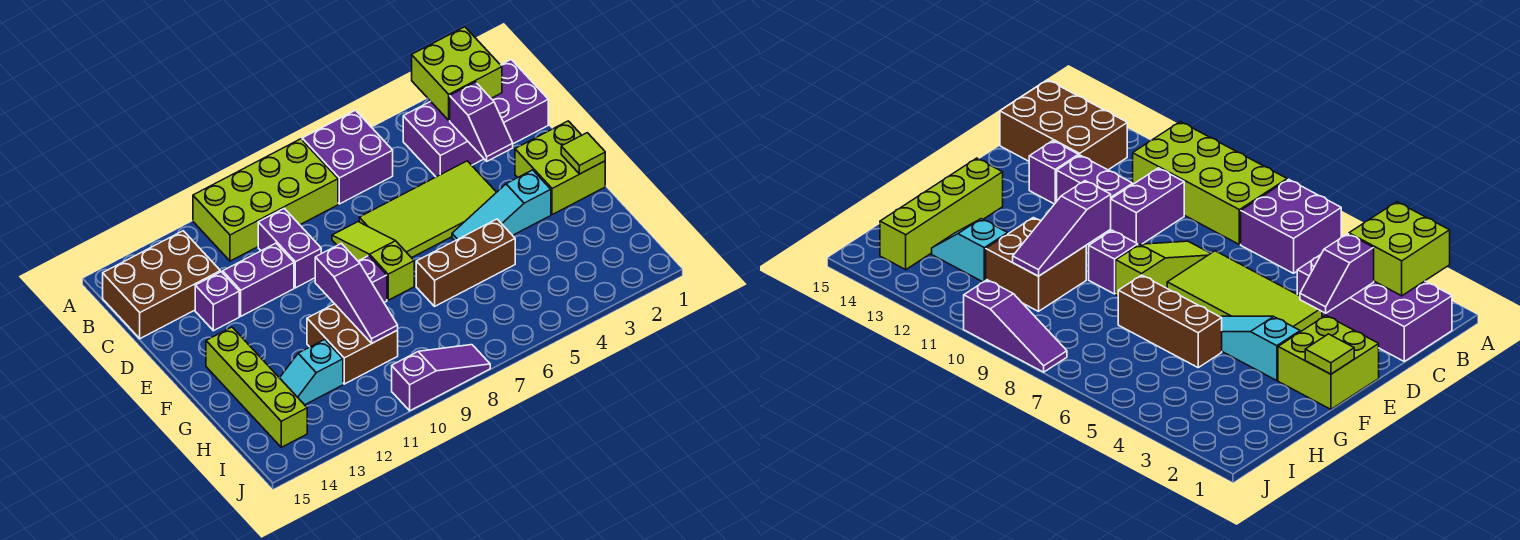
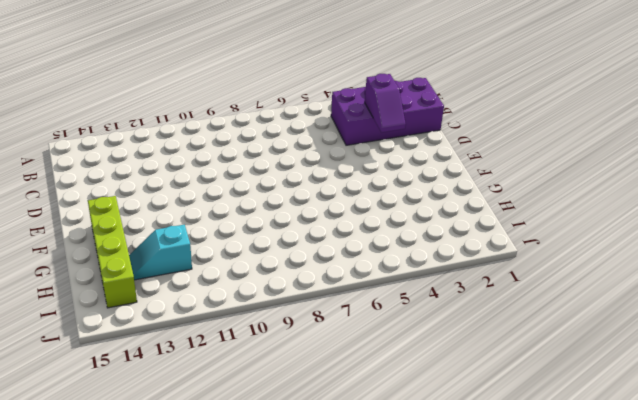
none -> purple 2x2 brick [302,110,393,204]
none -> lime 2x4 brick [193,139,338,261]
none -> brown 2x3 brick [103,231,220,339]

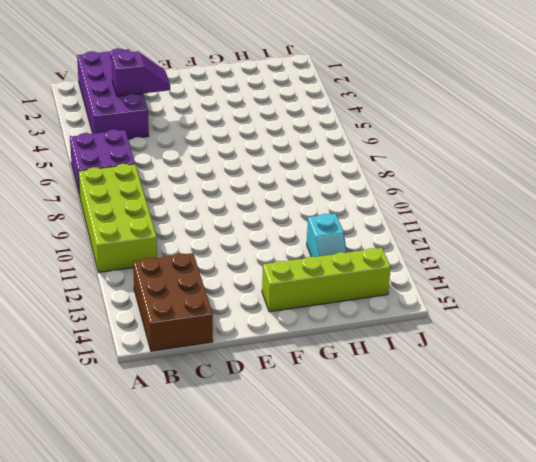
none -> purple 1x2 brick [258,208,321,288]
none -> lime 2x4 tile [359,161,497,258]
none -> lime 1x3 slope [332,222,414,300]

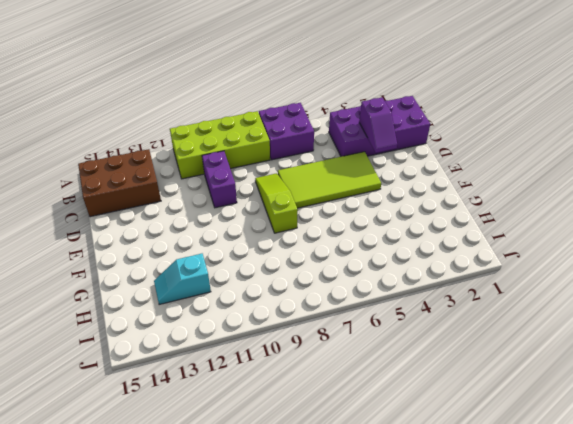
none -> purple 1x2 brick [223,243,294,316]
none -> purple 1x1 brick [195,272,239,331]
none -> lime 2x2 brick [515,121,605,215]

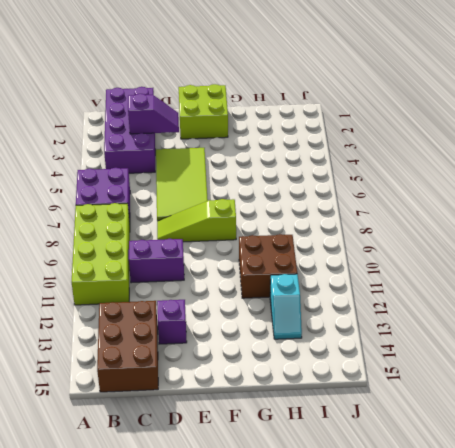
none -> purple 1x2 brick [223,243,294,316]
none -> cyan 1x3 slope [452,170,551,241]
none -> purple 1x1 brick [358,256,387,302]

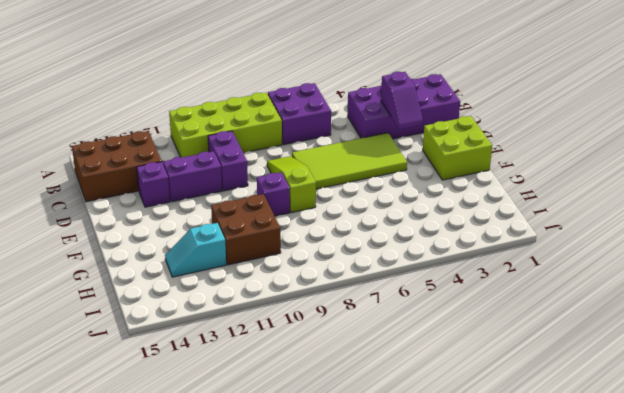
none -> cyan 1x3 slope [452,170,551,241]
none -> lime 1x4 brick [206,327,307,447]
none -> brown 1x3 brick [416,219,515,306]

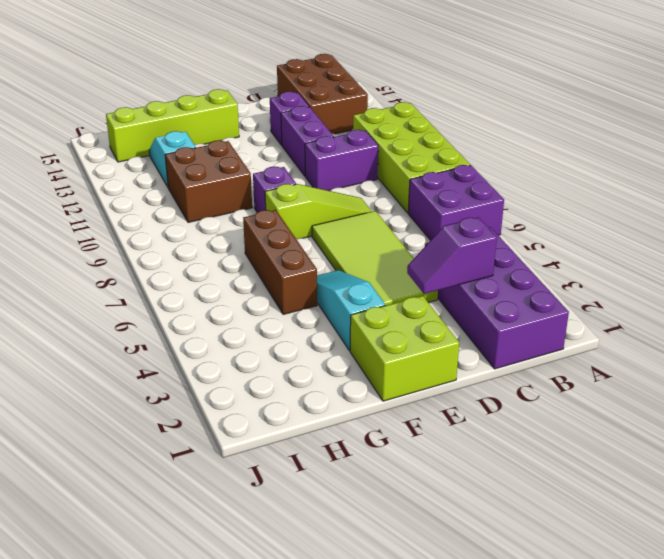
none -> purple 1x3 slope [392,345,490,411]
none -> lime 2x2 brick [412,27,502,120]
none -> lime 1x1 tile [561,133,605,174]

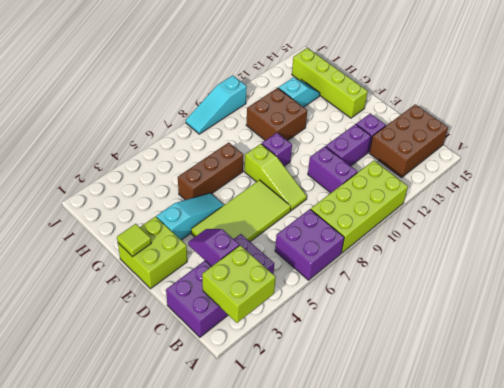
cyan 1x3 slope [186,75,247,134] -> purple 1x3 slope [392,345,490,411]
none -> purple 1x3 slope [315,243,398,343]

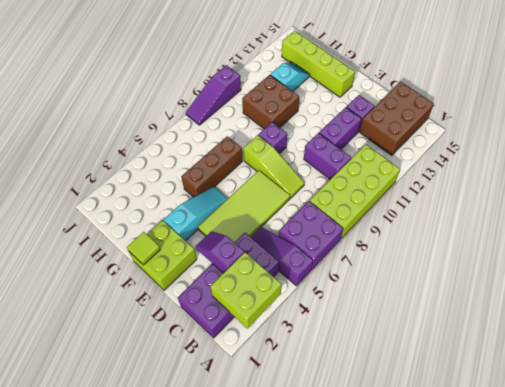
purple 1x3 slope [251,227,313,286] -> purple 1x3 slope moved to [315,243,398,343]

